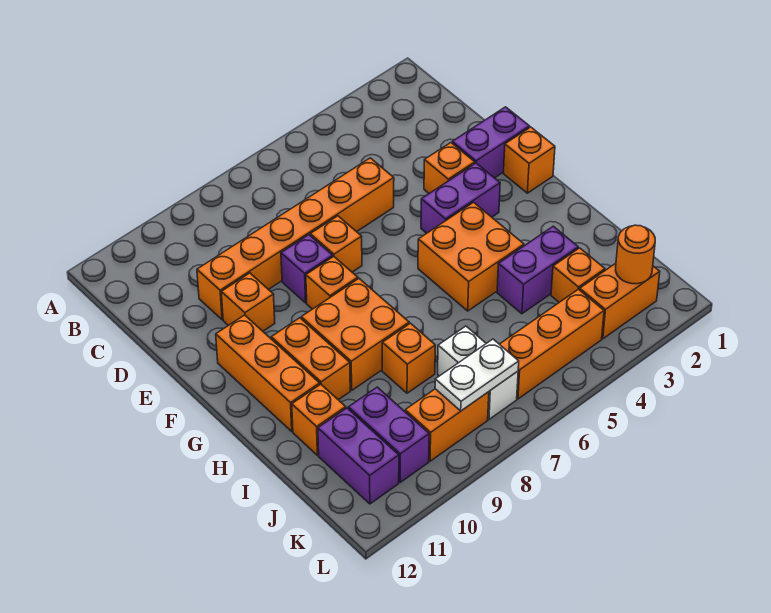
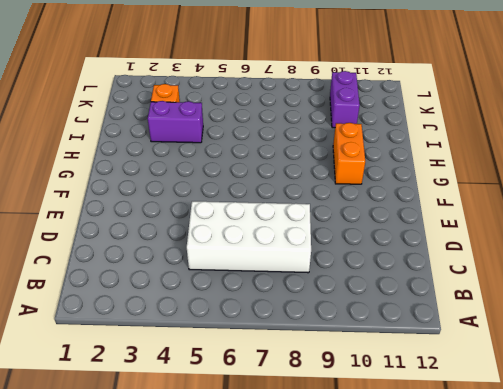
white 2x4 brick [187,201,311,273] -> orange 1x6 brick [197,158,394,320]
none -> purple 1x2 brick [452,107,530,178]
none -> orange 1x1 brick [424,143,475,193]
none -> orange 1x1 brick [310,216,362,272]

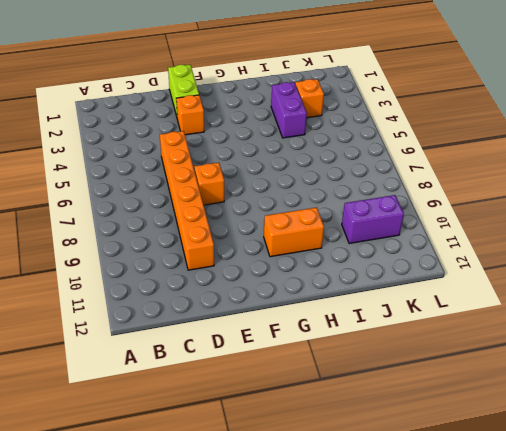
lime 1x2 brick [168,65,199,116] -> purple 1x2 brick [452,107,530,178]
none -> purple 1x1 brick [281,235,333,303]
none -> orange 1x1 brick [221,273,275,331]
none -> orange 1x1 brick [504,127,555,193]

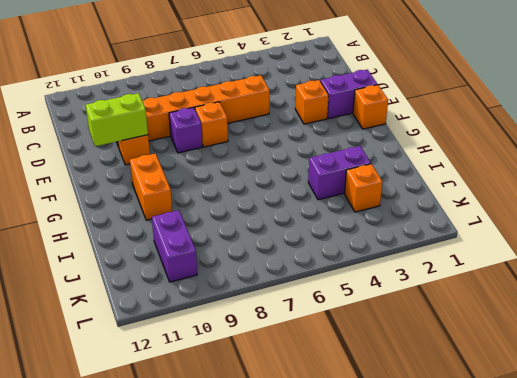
lime 1x2 brick [86,93,148,146] -> none
none -> purple 1x2 brick [421,163,500,233]
none -> orange 1x1 brick [306,257,358,309]
none -> orange 1x3 brick [216,315,320,431]

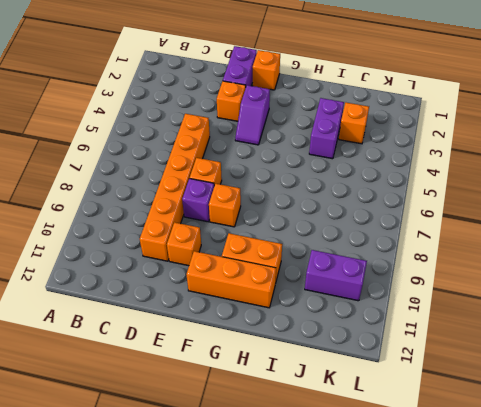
purple 1x2 slope [235,85,270,145] -> purple 1x2 brick [421,163,500,233]
none -> orange 2x2 brick [418,202,524,311]
none -> orange 2x2 brick [301,279,409,390]
none -> orange 1x1 brick [382,323,435,393]

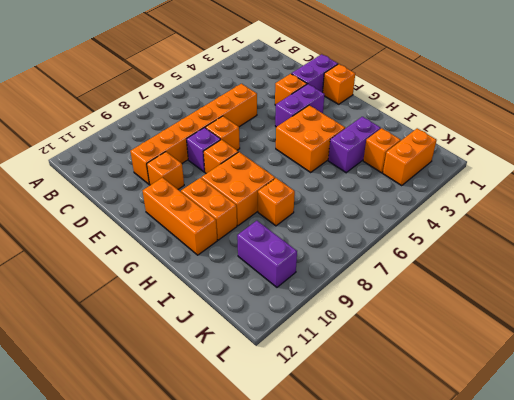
none -> orange 1x1 brick [292,384,346,455]
none -> white 1x2 brick [438,326,518,419]
none -> purple 1x2 brick [318,408,399,504]

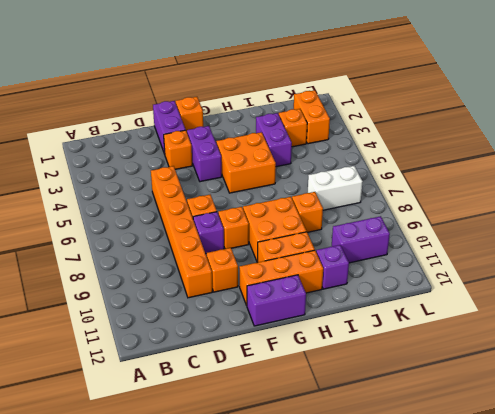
purple 1x2 brick [247,275,306,326] -> purple 1x2 brick moved to [318,408,399,504]
purple 1x1 brick [316,245,349,289] -> orange 1x1 brick [292,384,346,455]
none -> orange 1x3 brick [500,289,604,399]
none -> orange 1x2 brick [405,389,489,461]
none -> orange 1x1 round brick [616,225,655,284]

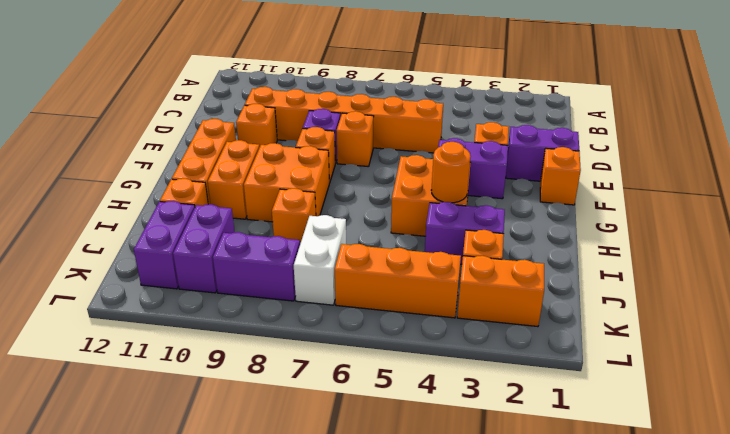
orange 1x1 round brick [431,142,471,203] -> orange 1x1 round brick moved to [616,225,655,284]
purple 1x2 brick [213,232,300,301] -> orange 1x2 brick [405,389,489,461]
none -> white 1x2 plate [435,339,519,411]

